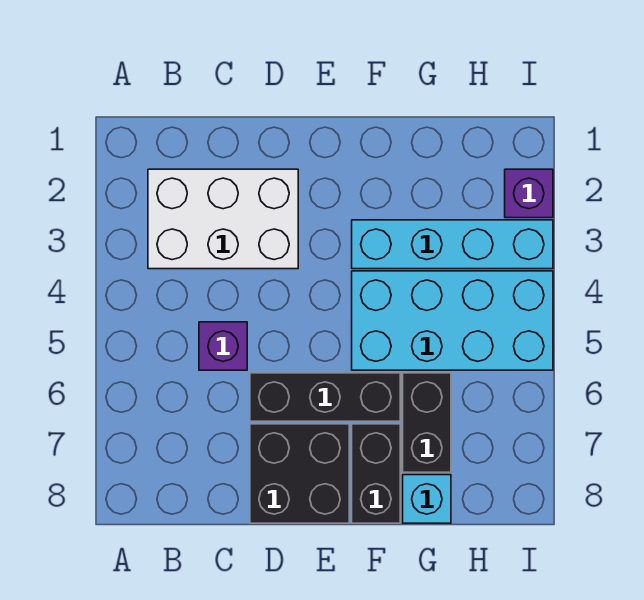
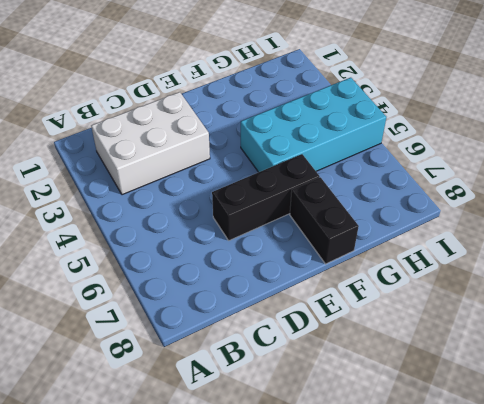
none -> purple 1x1 brick [199,322,247,370]
none -> black 2x2 brick [250,424,349,523]

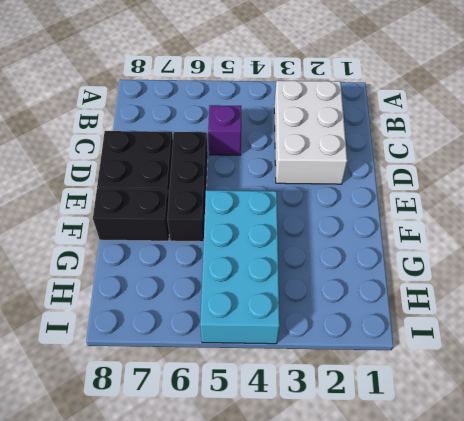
none -> cyan 1x4 brick [352,220,553,269]
none -> black 1x2 brick [403,373,451,472]

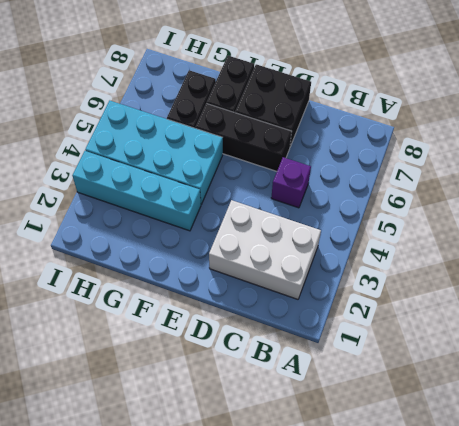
none -> cyan 1x1 brick [403,475,451,523]
none -> purple 1x1 brick [505,169,553,218]

